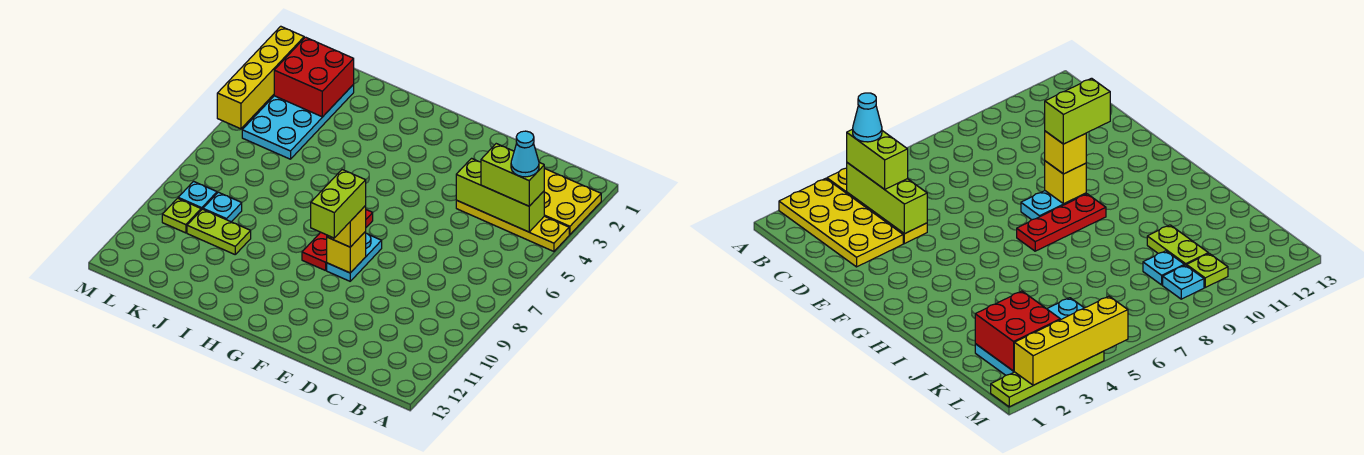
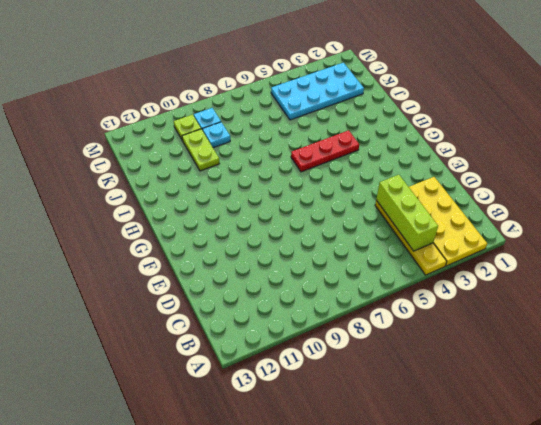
red 1x3 plate [291,130,359,172] -> red 1x3 plate moved to [302,210,373,271]
none -> cyan 1x2 plate [327,233,382,281]
none -> lime 1x4 plate [991,351,1104,407]
none -> yellow 1x1 brick [327,231,366,273]

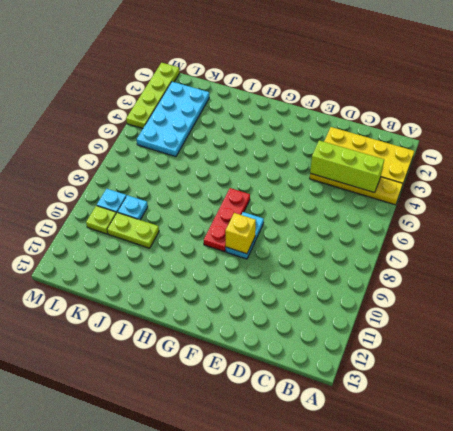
none -> red 2x2 brick [274,37,354,117]
none -> yellow 1x4 brick [217,26,304,129]
none -> lime 1x2 brick [481,144,544,206]

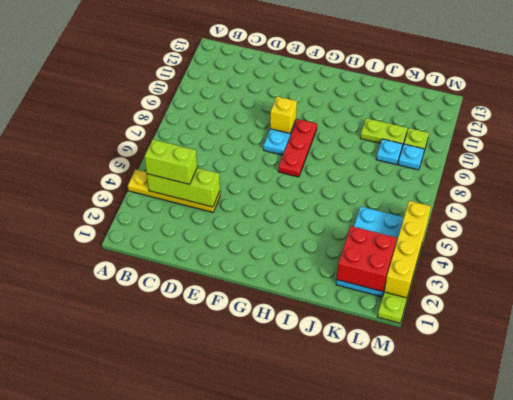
none -> yellow 2x4 plate [544,168,601,235]
none -> yellow 1x1 brick [327,206,366,247]
none -> cyan 1x1 cone [511,131,539,177]

